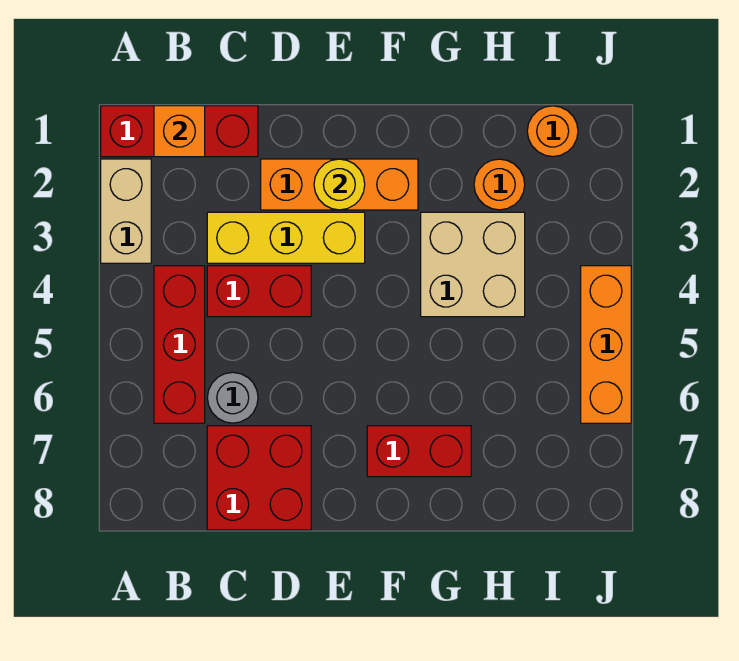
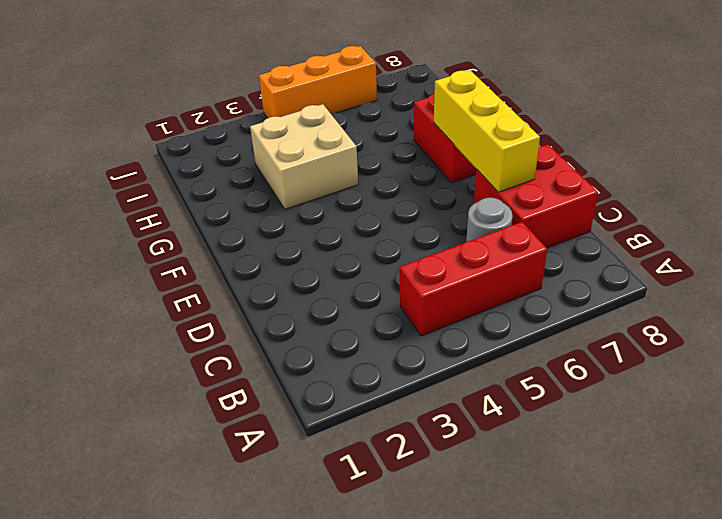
yellow 1x3 brick [434,70,540,192] -> yellow 1x3 brick moved to [207,212,365,263]
none -> red 1x3 brick [101,106,258,157]
none -> tan 1x2 brick [101,159,151,263]
none -> red 1x2 brick [207,266,311,317]

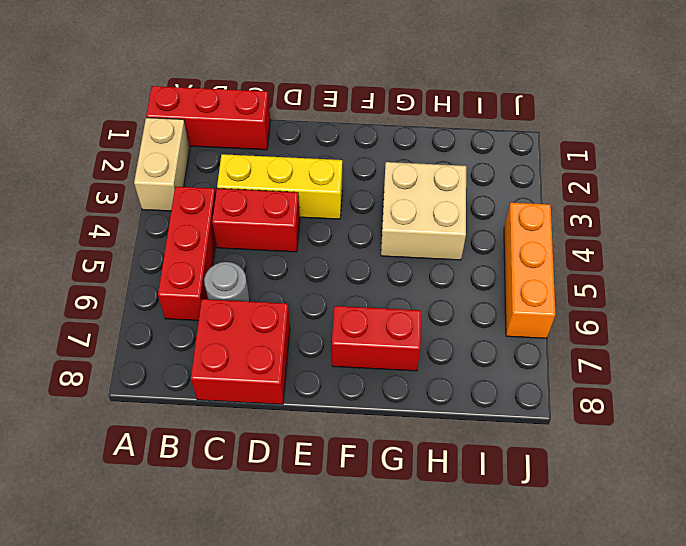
none -> orange 1x3 brick [261,159,418,210]
none -> orange 1x1 round brick [474,159,525,210]
none -> orange 1x1 round brick [527,106,578,157]

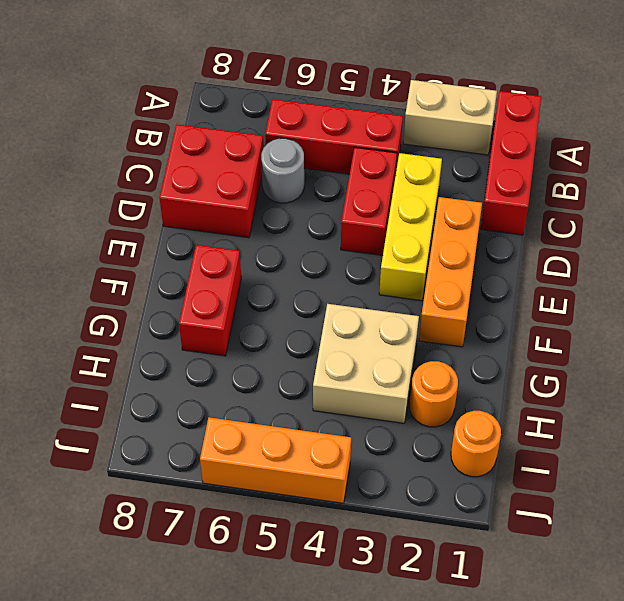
none -> orange 1x1 brick [154,106,205,157]
none -> yellow 1x1 round brick [314,159,365,210]

